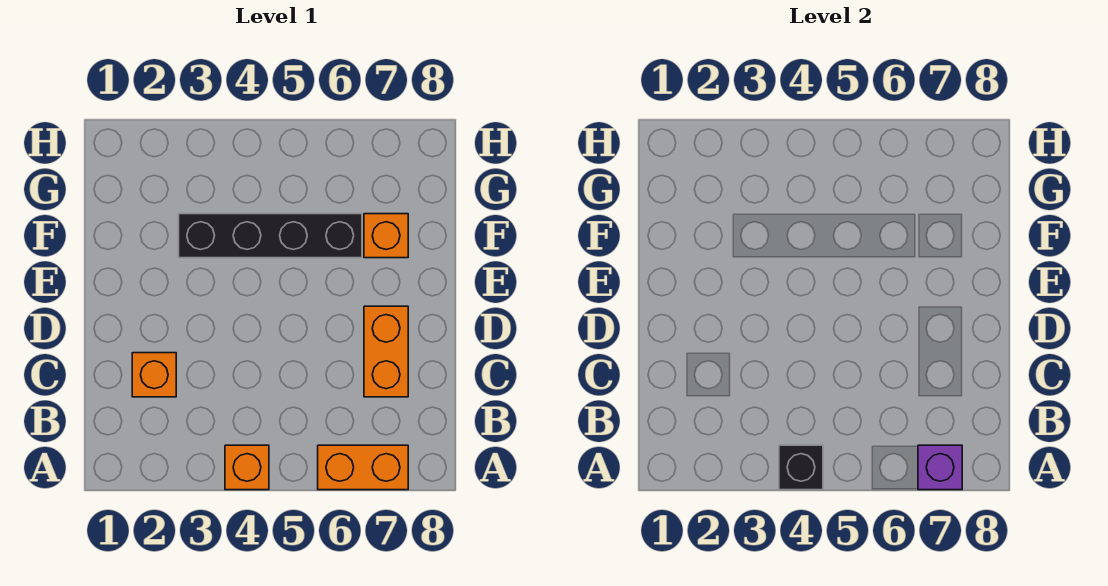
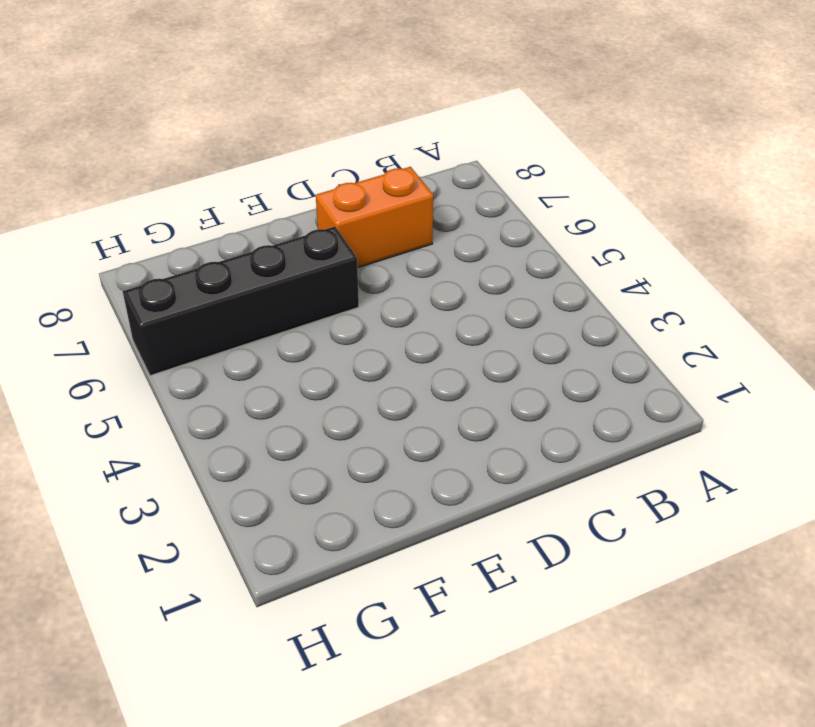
black 1x4 brick [123,227,359,376] -> black 1x4 brick turned to [179,214,362,258]
none -> orange 1x1 brick [225,445,269,490]
none -> orange 1x2 brick [318,445,408,490]

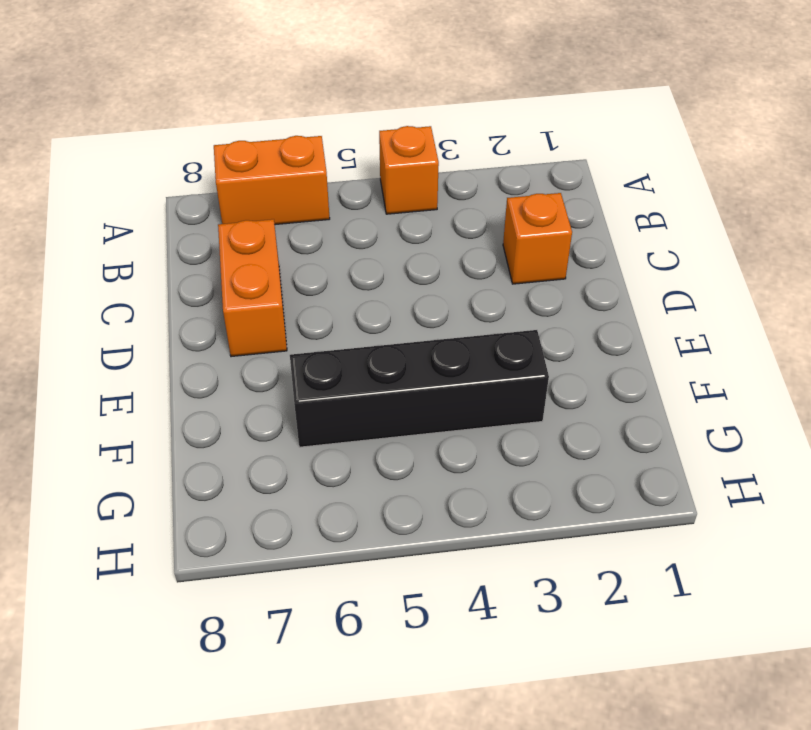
none -> orange 1x1 brick [364,214,408,258]
none -> black 1x1 brick [779,445,823,490]

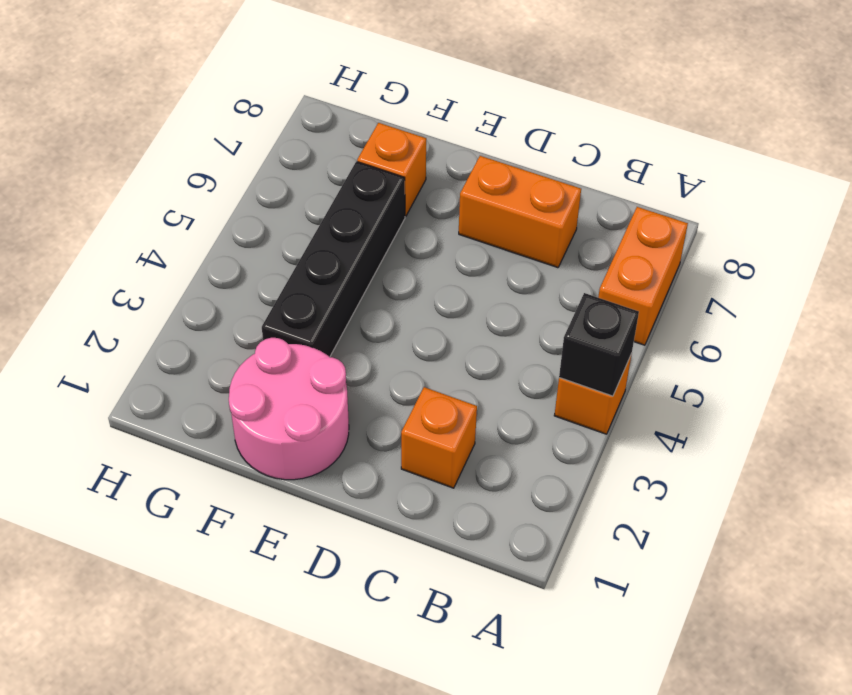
pink 2x2 round brick [229,338,349,480] -> none
none -> purple 1x1 brick [918,445,962,490]

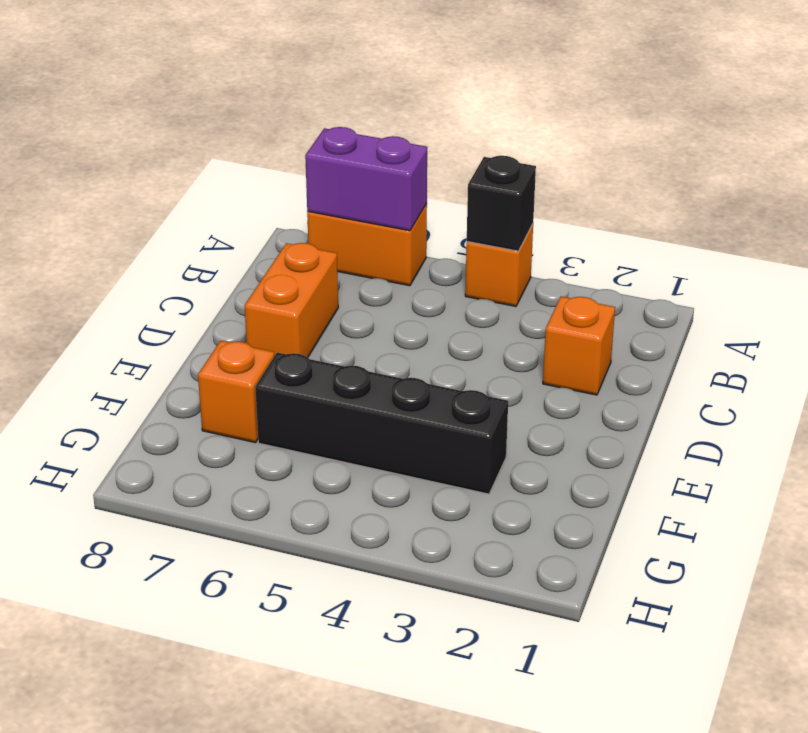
purple 1x2 brick [305,127,427,231] -> purple 1x1 brick [918,445,962,490]

